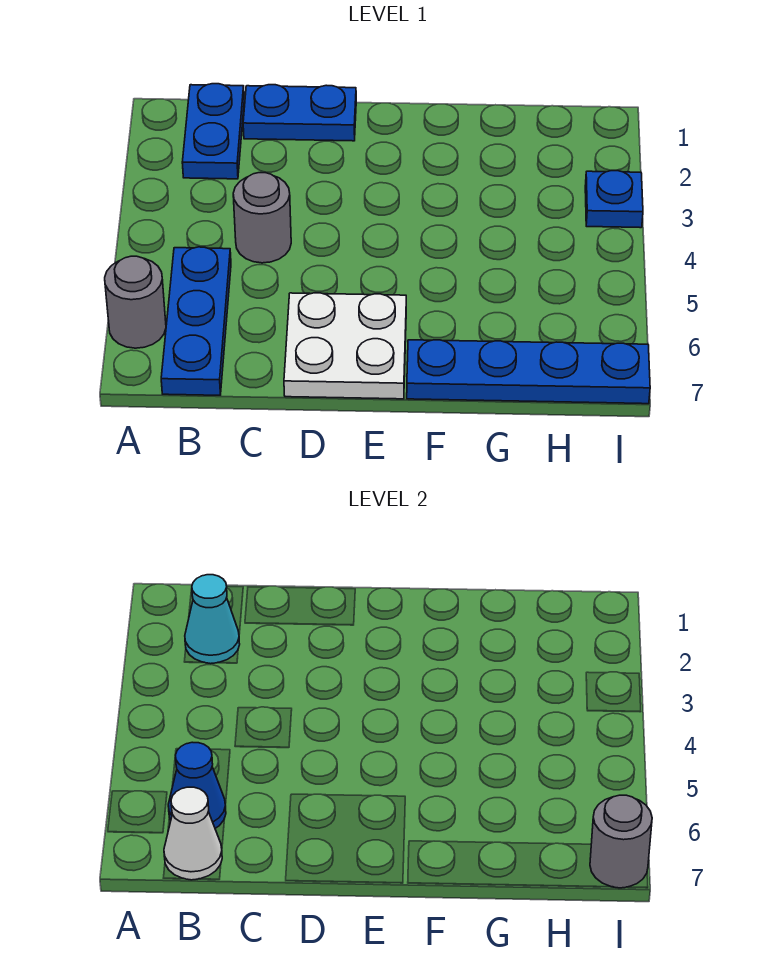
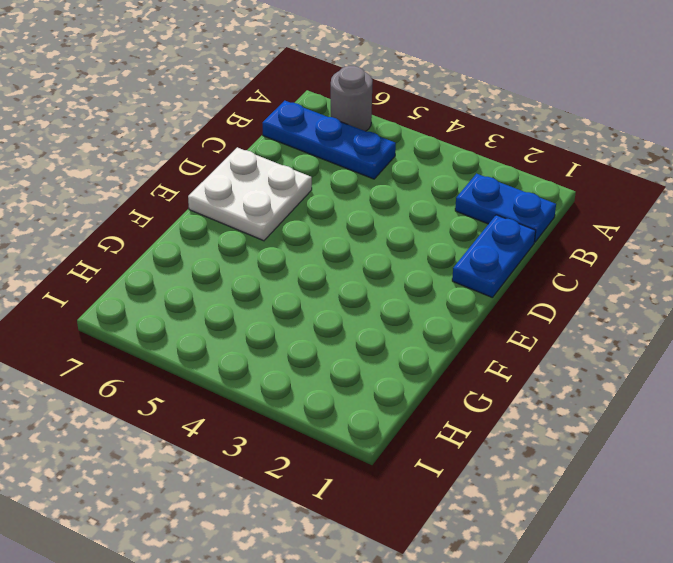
none -> grey 1x1 round brick [233,173,291,263]
none -> blue 1x4 plate [407,340,650,404]
none -> blue 1x1 plate [585,171,643,228]

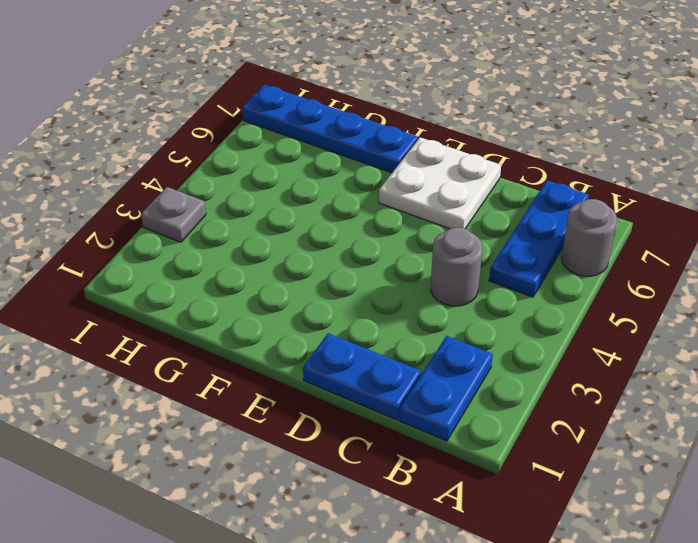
grey 1x1 plate [141,187,206,242] -> blue 1x1 plate [585,171,643,228]
none -> cyan 1x1 cone [185,575,240,664]
none -> blue 1x1 cone [168,742,226,828]
none -> white 1x1 cone [164,787,222,880]

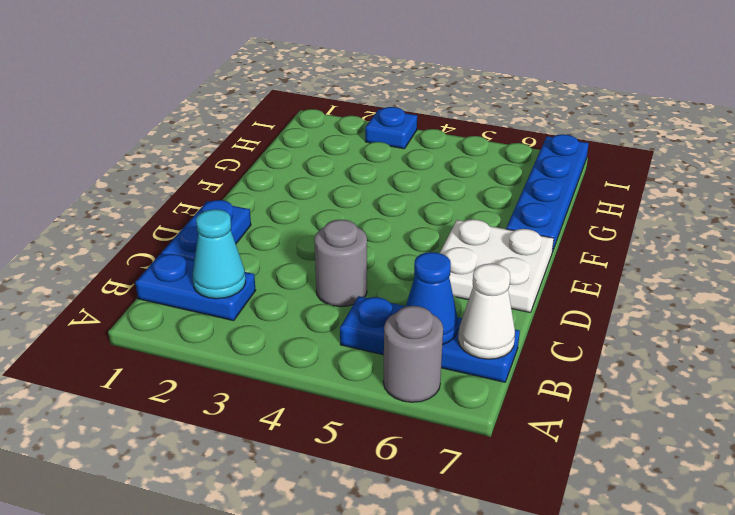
none -> grey 1x1 round brick [590,795,652,888]

